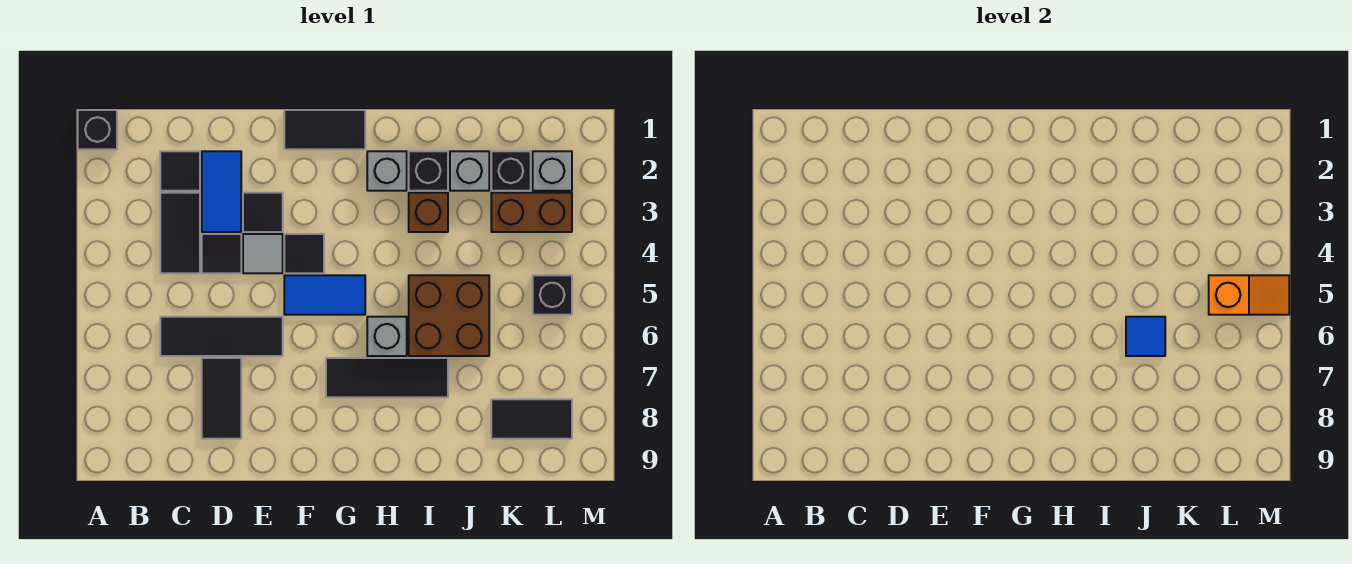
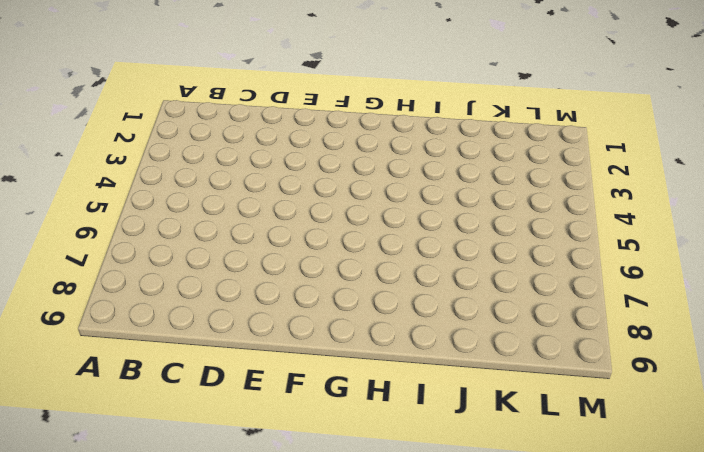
none -> black 1x1 brick [78,110,117,149]
none -> black 1x1 tile [160,151,200,191]
none -> black 1x2 tile [160,193,200,273]

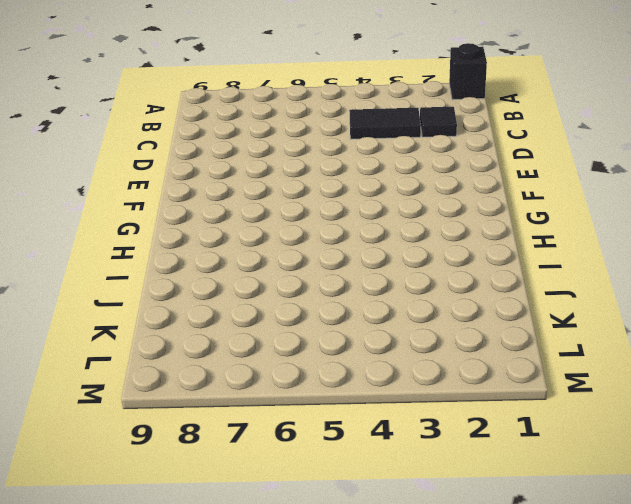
none -> black 1x3 tile [160,317,283,356]
none -> blue 1x2 tile [202,151,241,232]
none -> black 1x1 tile [202,234,241,273]

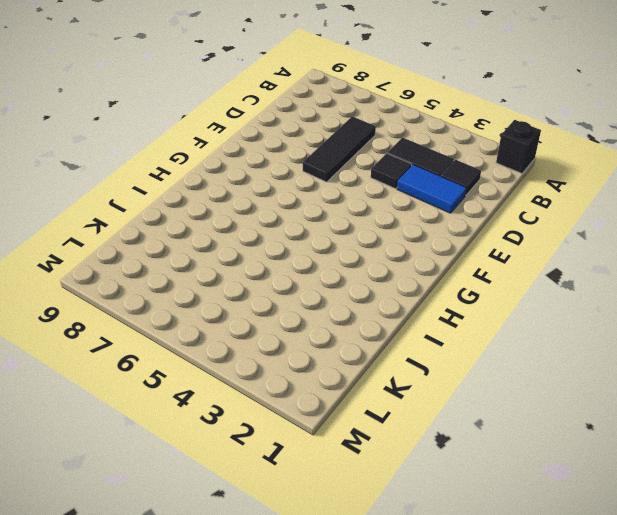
none -> black 1x2 tile [202,358,241,439]
none -> black 1x1 tile [243,193,283,232]
none -> grey 1x1 tile [243,234,283,273]

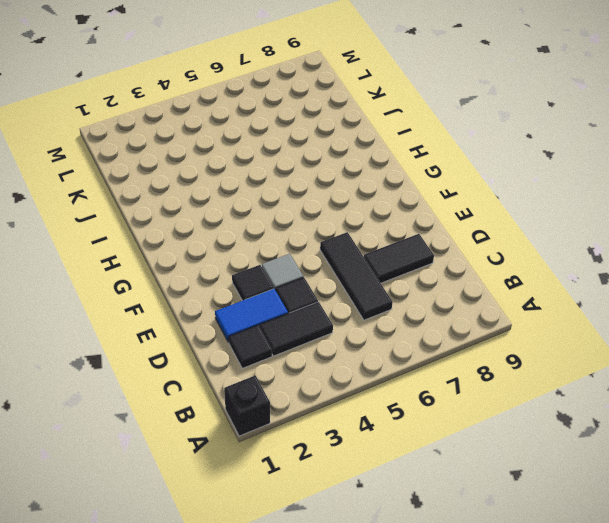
none -> black 1x2 tile [284,110,365,149]
none -> black 1x1 tile [284,234,324,273]
none -> blue 1x2 tile [284,275,365,315]

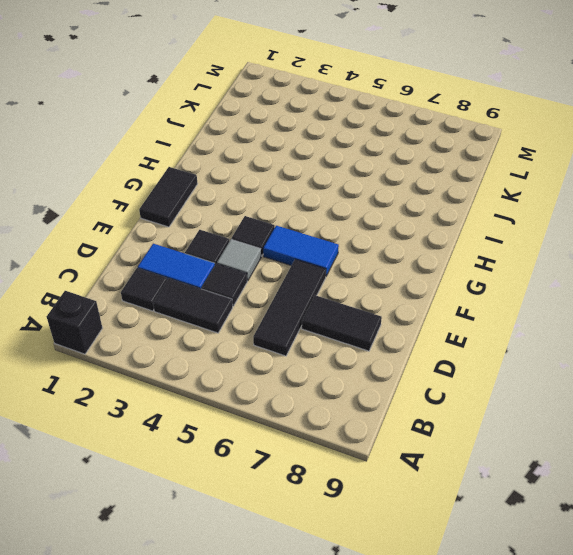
blue 1x2 tile [263,226,339,276] -> blue 1x2 tile turned to [284,275,365,315]
none -> black 1x3 tile [326,358,448,397]
none -> grey 1x1 brick [367,151,407,191]
none -> grey 1x1 brick [367,317,407,356]

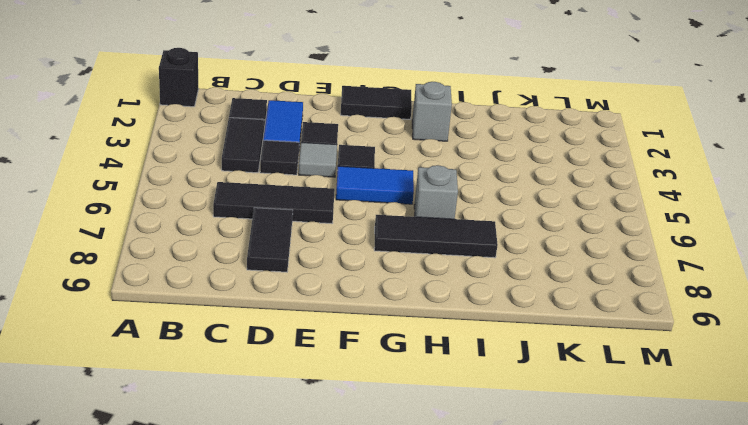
none -> black 1x1 brick [409,151,448,191]
none -> brown 1x1 brick [409,193,448,232]
none -> brown 2x2 brick [409,275,489,356]

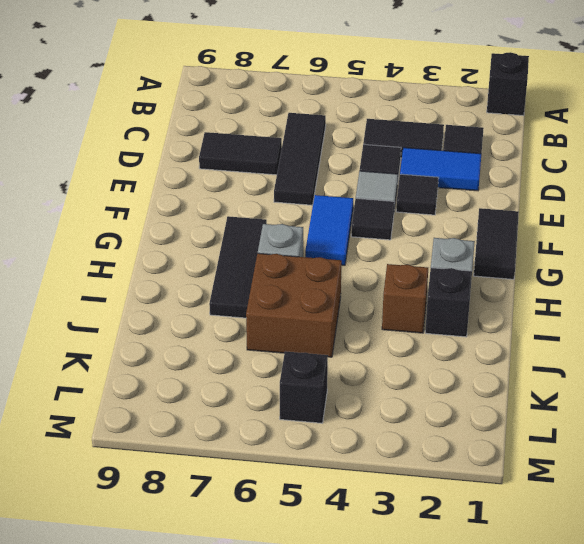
none -> grey 1x1 brick [450,151,489,191]
none -> black 1x1 brick [491,151,531,191]
none -> brown 1x2 brick [491,193,572,232]

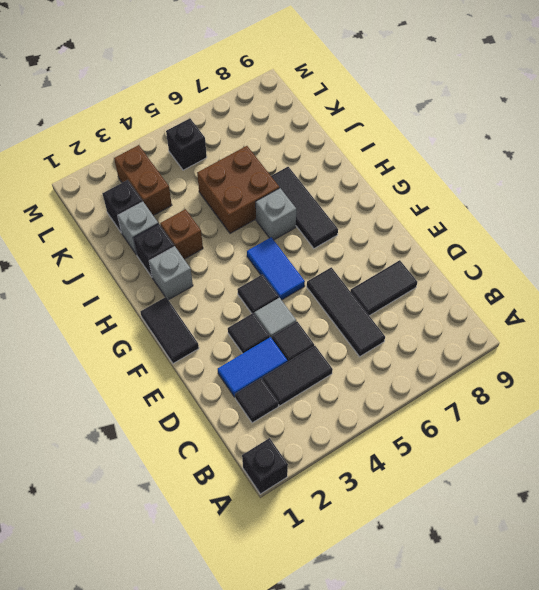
none -> black 1x2 tile [491,399,572,439]
none -> grey 1x1 brick [533,151,572,191]
none -> blue 1x1 tile [1126,317,1165,356]

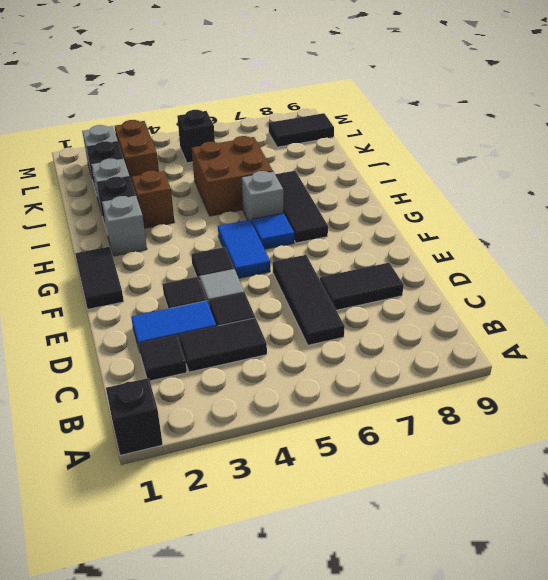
blue 1x1 tile [252,213,294,249] -> blue 1x1 tile moved to [1126,317,1165,356]
black 1x2 tile [268,113,334,147] -> black 1x2 tile turned to [491,399,572,439]
none -> orange 1x2 slope [1209,275,1289,315]

